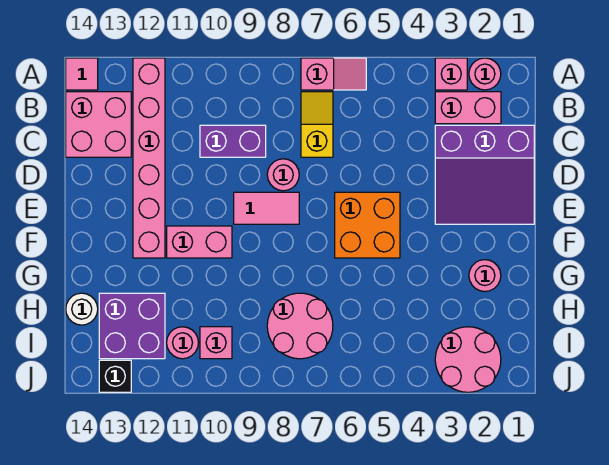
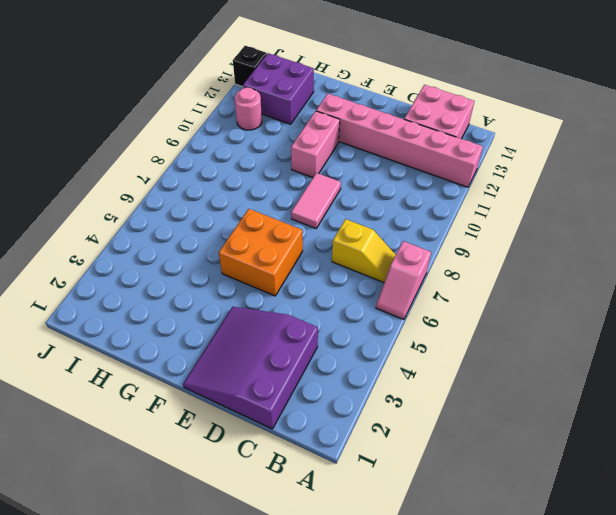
none -> pink 1x1 round brick [469,58,501,90]
none -> pink 1x1 brick [435,58,467,90]
none -> pink 1x1 tile [66,58,98,90]

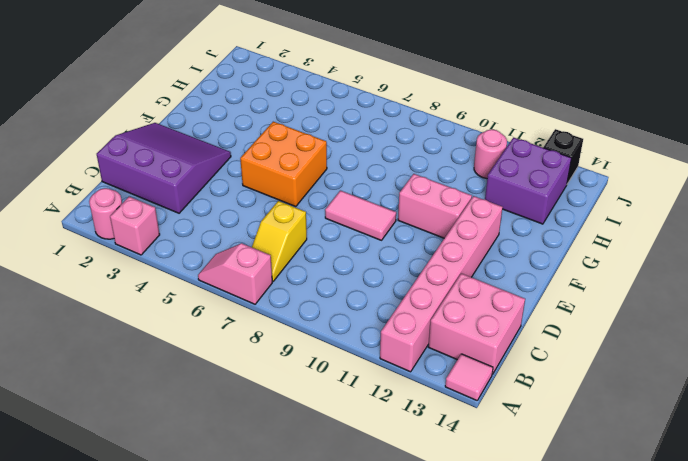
none -> pink 1x2 brick [435,92,501,124]
none -> purple 1x2 brick [200,125,266,157]
none -> pink 1x1 round brick [267,159,299,191]

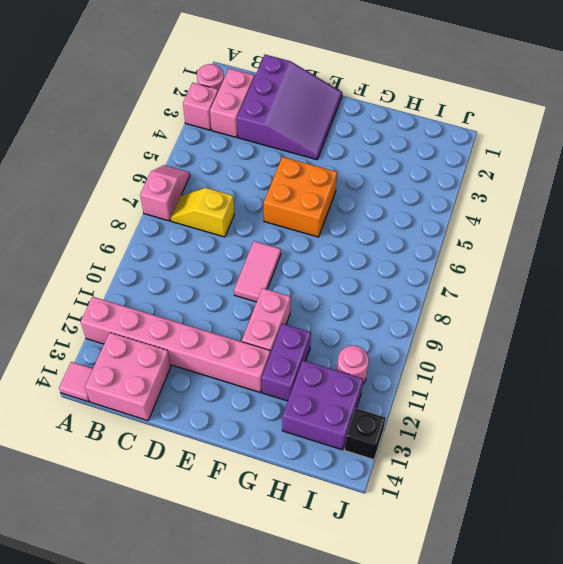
purple 1x2 brick [262,324,311,401] -> purple 1x2 brick moved to [200,125,266,157]
none -> pink 1x1 round brick [267,159,299,191]
none -> pink 1x1 round brick [469,260,501,292]
none -> pink 2x2 round brick [267,293,333,359]

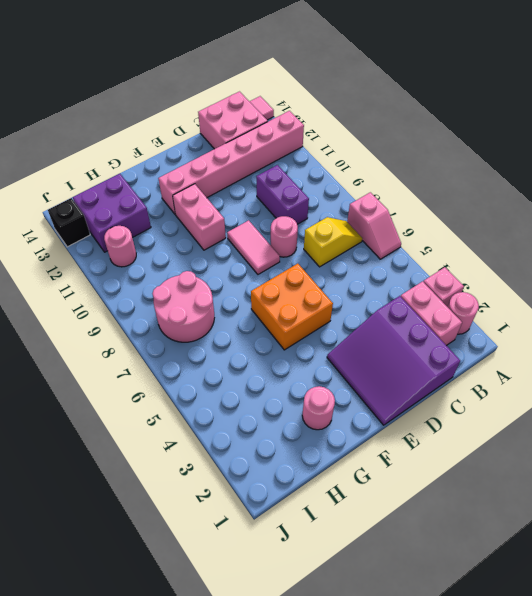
none -> white 1x1 round brick [66,293,98,325]
none -> pink 2x2 round brick [435,327,501,392]
none -> pink 1x1 brick [200,327,232,359]

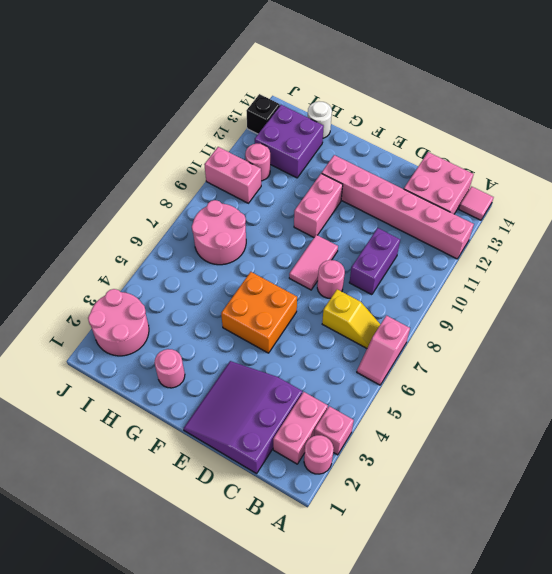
pink 1x2 brick [204,147,261,203] -> pink 1x1 brick [200,327,232,359]

